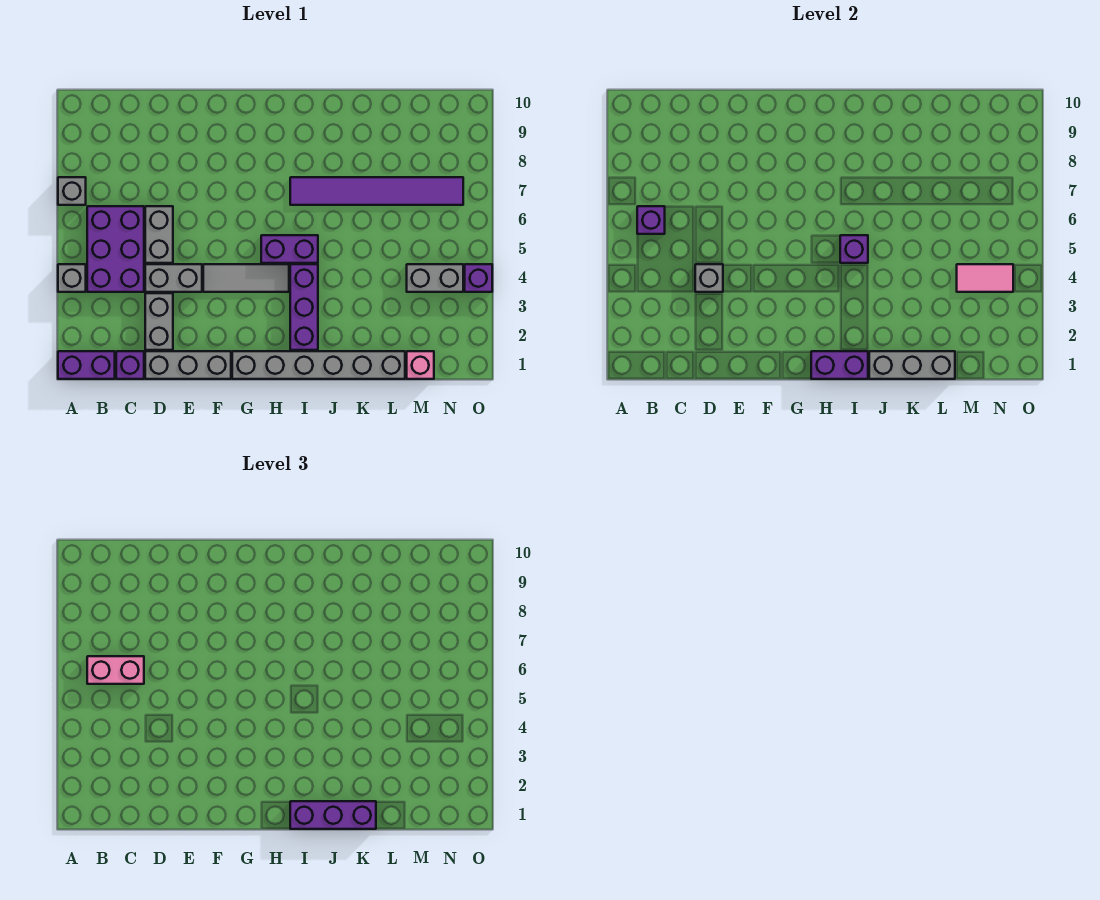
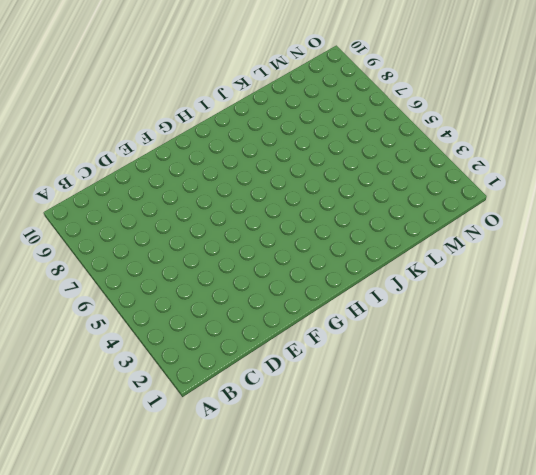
none -> purple 1x2 brick [58,351,115,379]
none -> grey 1x1 brick [58,264,86,292]
none -> grey 1x1 brick [58,177,86,205]

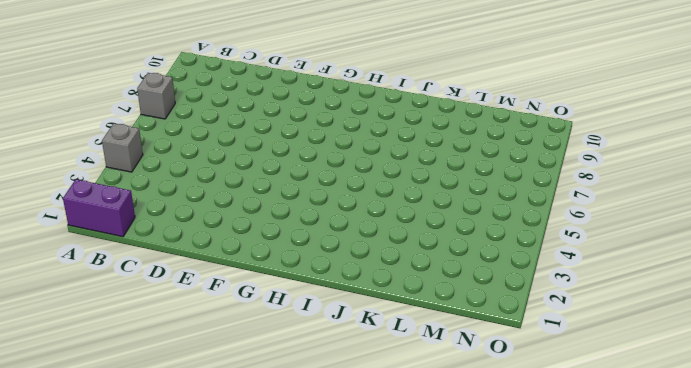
none -> purple 2x3 brick [87,206,144,292]
none -> purple 1x1 brick [116,351,144,379]
none -> grey 1x3 brick [145,351,231,379]

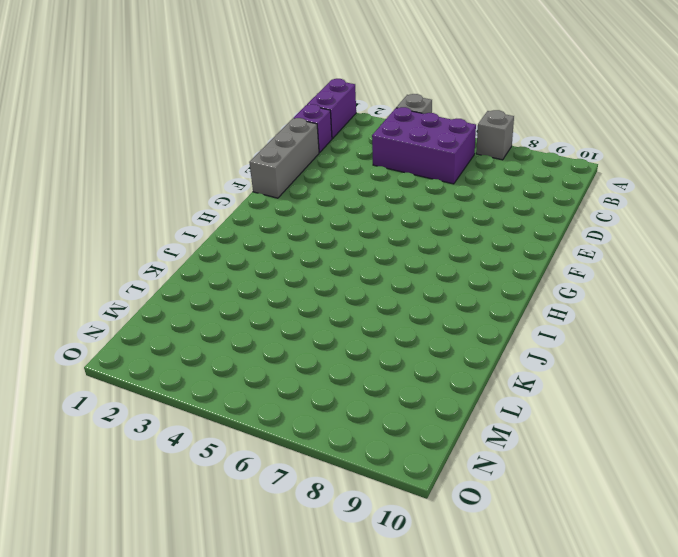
none -> grey 1x2 brick [145,293,173,350]
none -> grey 1x2 brick [145,264,202,292]
none -> grey 1x2 brick [145,206,173,263]

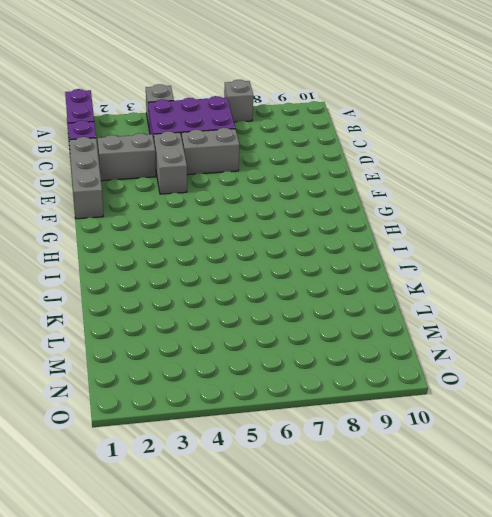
none -> grey 1x3 tile [203,264,289,292]
none -> grey 1x6 brick [232,351,405,379]
none -> purple 1x2 brick [261,235,318,263]

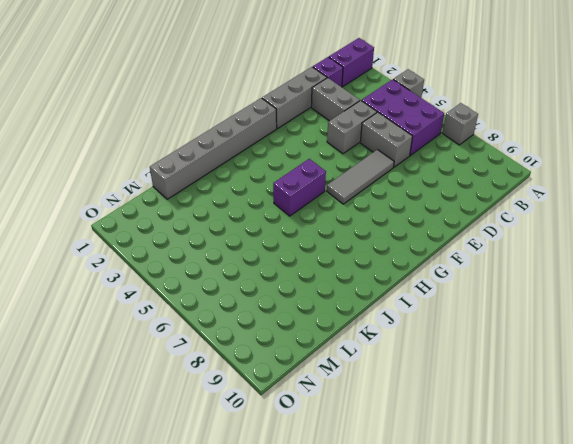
grey 1x3 tile [327,150,394,204] -> grey 1x3 tile moved to [203,264,289,292]
none -> purple 1x3 brick [290,264,318,350]
none -> purple 1x6 tile [290,177,463,205]
none -> pink 1x1 brick [407,351,434,379]

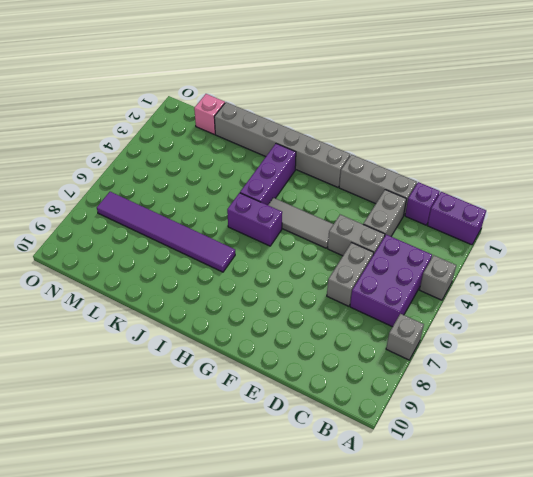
none -> grey 1x2 brick [407,264,463,292]
none -> purple 1x1 brick [465,264,492,292]
none -> purple 1x1 brick [637,206,665,234]

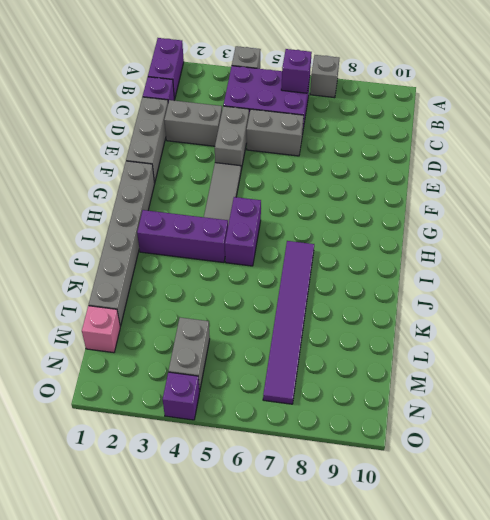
none -> grey 1x1 brick [695,264,723,292]
none -> purple 1x2 brick [811,351,868,379]
none -> purple 1x1 brick [840,235,868,263]

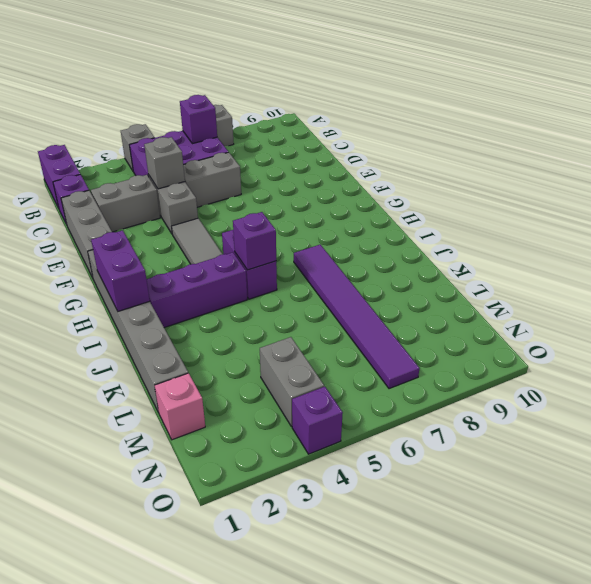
none -> grey 1x3 brick [869,351,955,379]
none -> pink 1x2 tile [957,264,1013,292]
none -> pink 1x2 brick [87,656,144,684]

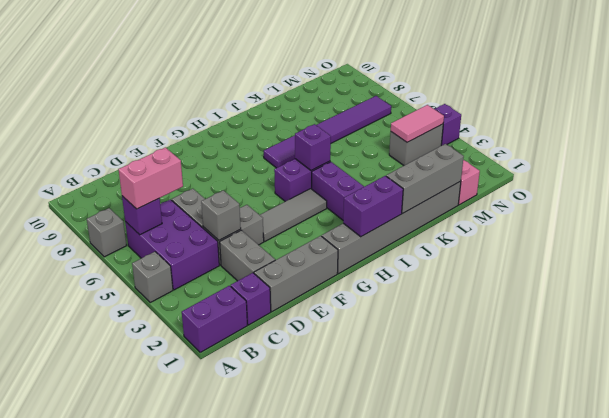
none -> purple 1x3 brick [290,801,376,829]

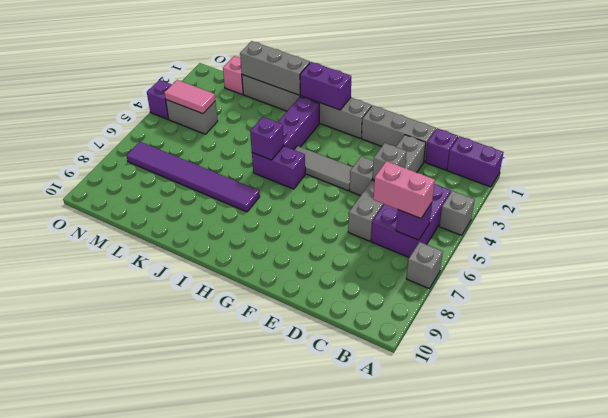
none -> purple 1x3 brick [290,801,376,829]

